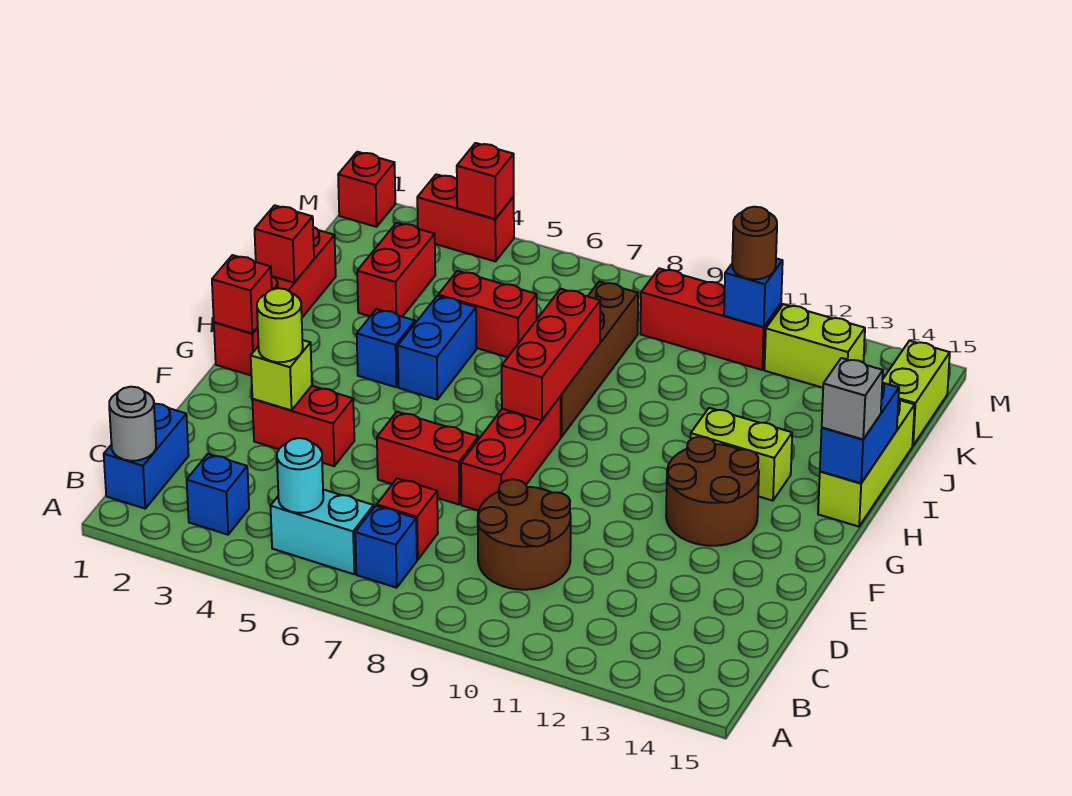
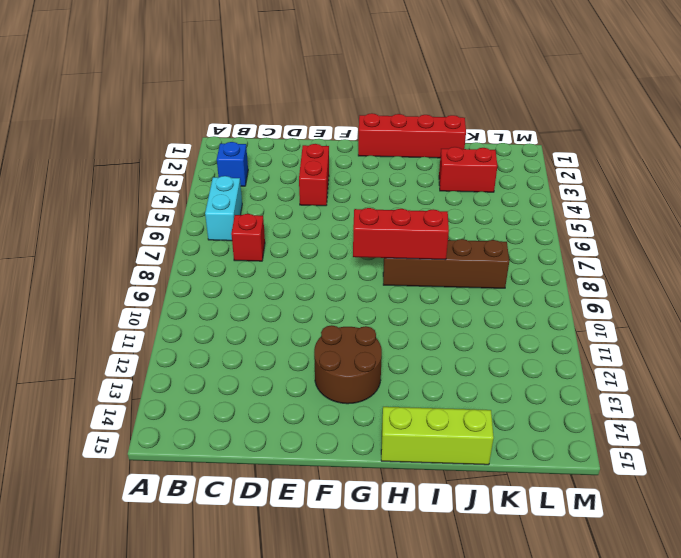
none -> blue 1x2 brick [104,404,189,509]
none -> blue 1x1 brick [355,506,417,588]
none -> brown 2x2 round brick [478,479,571,590]
none -> red 1x2 brick [377,412,479,504]

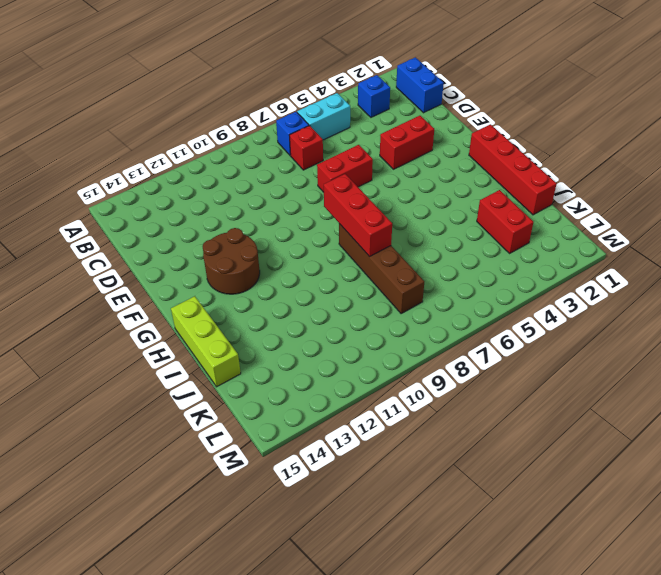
none -> brown 2x2 round brick [478,479,571,590]
none -> red 1x3 brick [461,396,561,511]
none -> blue 1x1 brick [357,309,415,387]
none -> blue 1x2 brick [398,296,476,399]

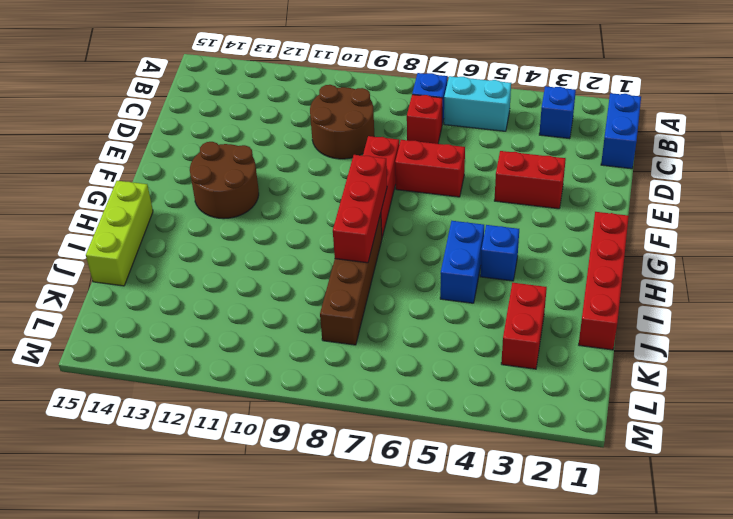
none -> lime 1x2 brick [691,408,792,501]
none -> red 1x2 brick [438,271,537,357]
none -> lime 1x2 brick [882,341,950,446]
none -> red 1x3 brick [640,268,781,370]

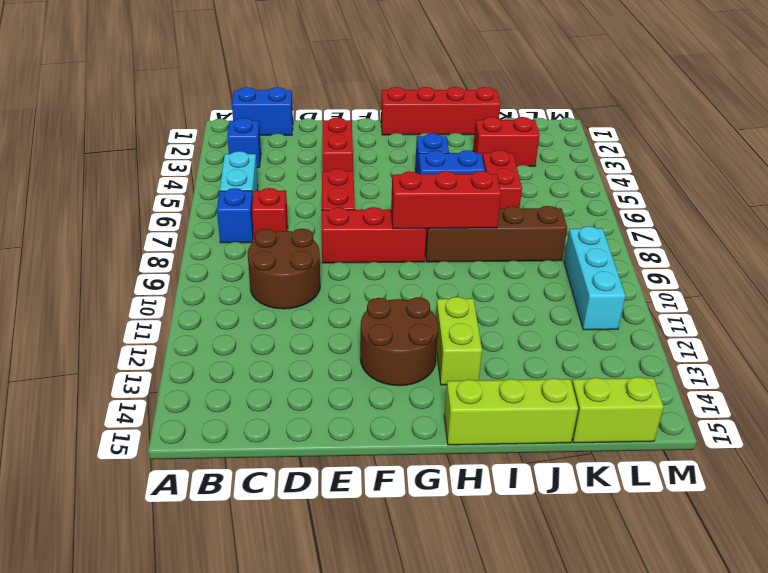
cyan 1x3 brick [564,226,626,330] -> red 1x3 brick [640,268,781,370]
none -> lime 1x2 brick [764,304,865,388]
none -> red 1x1 brick [338,152,395,227]
none -> red 1x2 brick [417,174,514,261]
none -> grey 1x1 round brick [109,387,156,461]

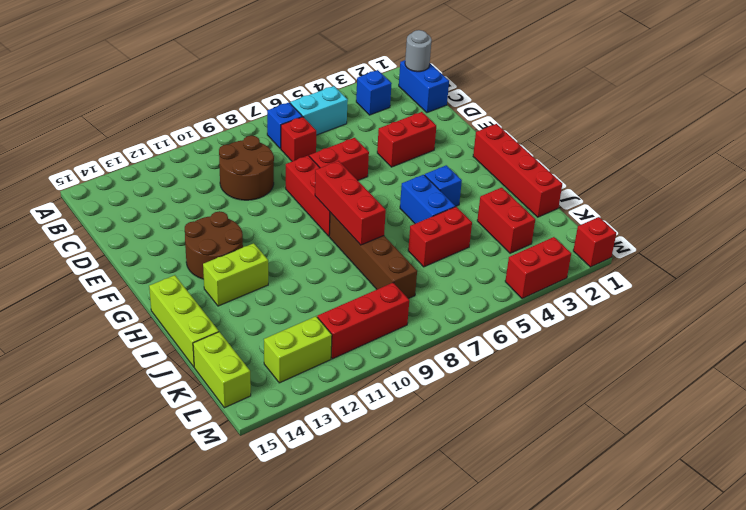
none -> cyan 1x1 round brick [277,438,323,513]
none -> lime 1x1 brick [251,340,312,410]
none -> red 1x1 brick [212,255,272,333]
none -> blue 1x2 brick [820,383,899,483]

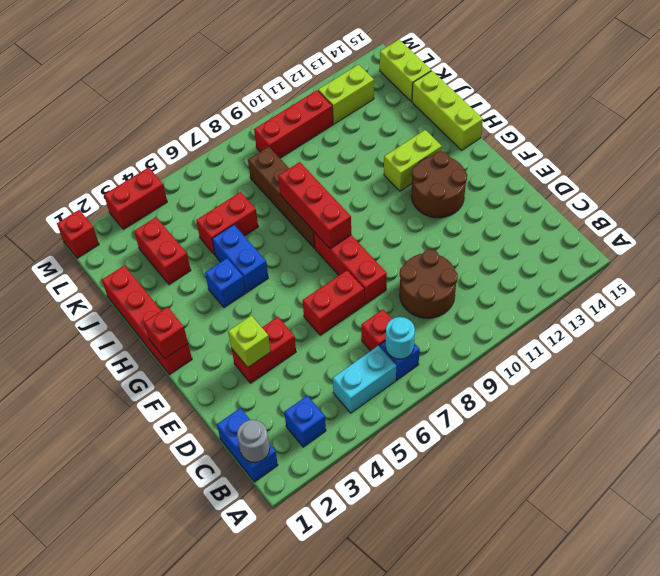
cyan 1x1 round brick [386,317,415,359] -> cyan 1x1 round brick moved to [277,438,323,513]
none -> blue 1x2 brick [820,383,899,483]
none -> red 1x1 brick [255,205,314,283]
none -> blue 1x1 brick [724,258,783,327]
none -> red 1x1 brick [457,143,514,219]

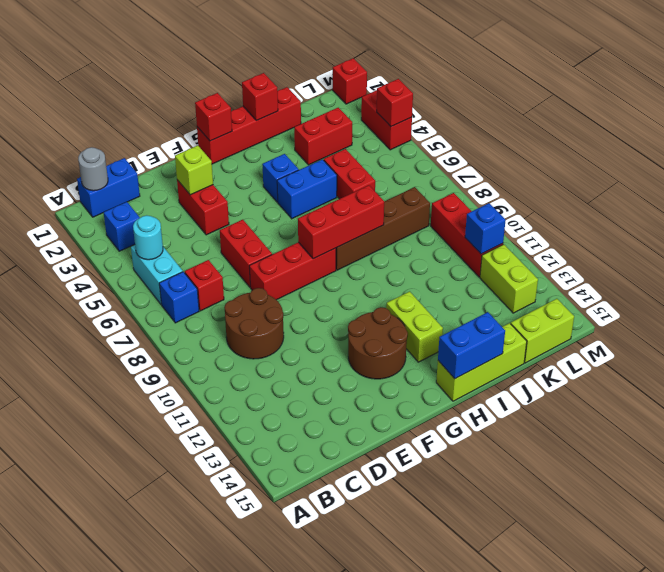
none -> lime 1x1 round brick [257,288,303,362]
none -> grey 1x1 brick [822,358,883,439]
none -> brown 1x1 round brick [732,207,777,279]

